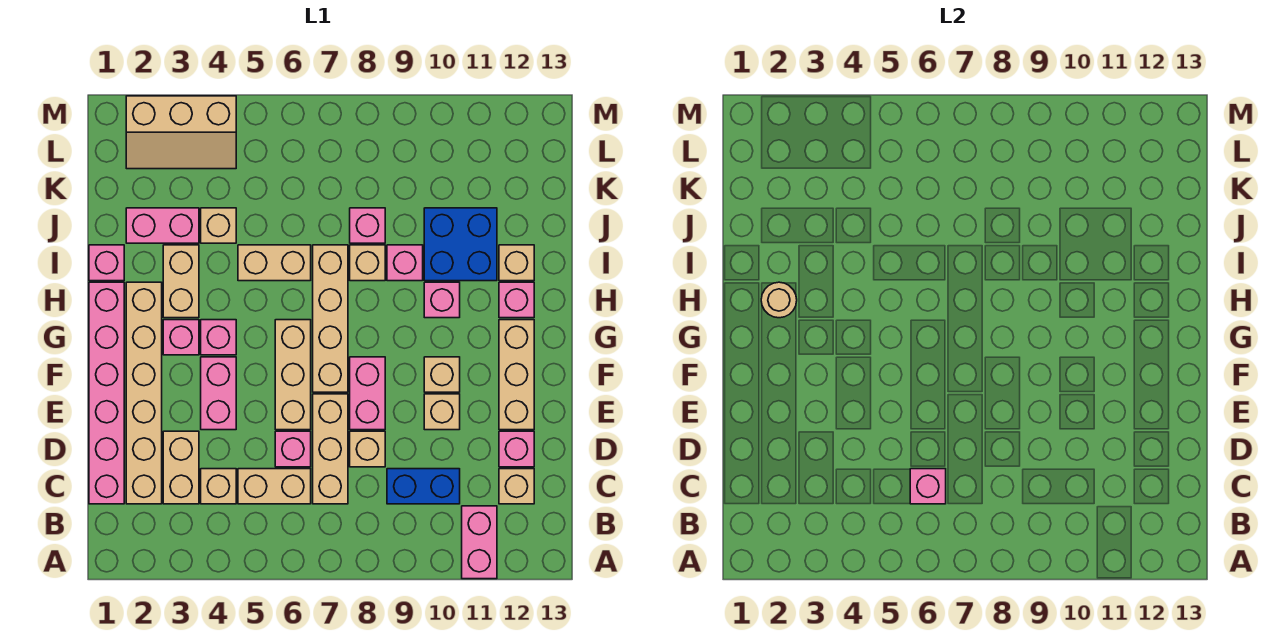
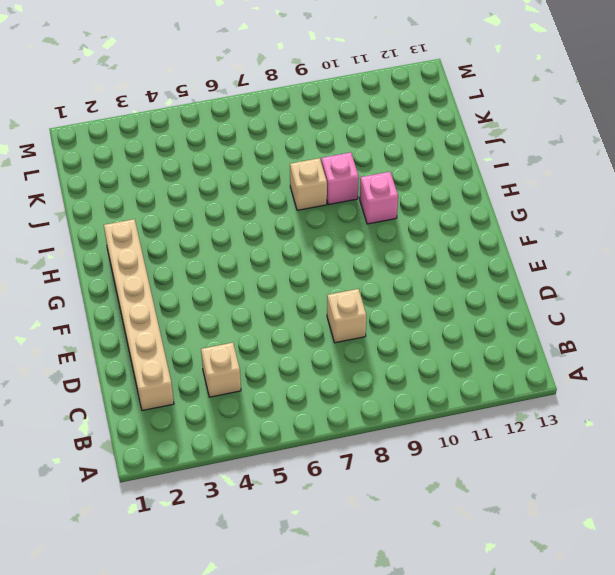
none -> pink 1x2 brick [462,506,497,579]
none -> pink 1x6 brick [89,282,124,504]
none -> tan 1x2 brick [163,431,199,504]
none -> tan 1x2 brick [238,469,311,504]

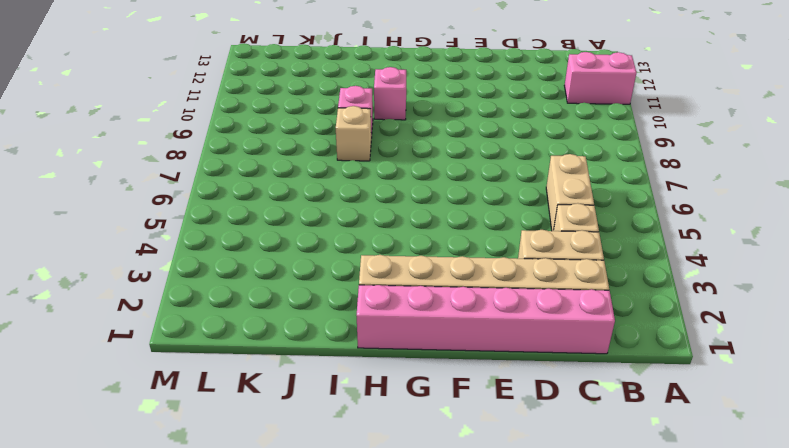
none -> tan 1x3 brick [313,394,348,504]
none -> blue 1x2 brick [387,469,460,504]
none -> tan 1x1 brick [499,469,534,504]
none -> pink 1x1 brick [275,431,311,467]

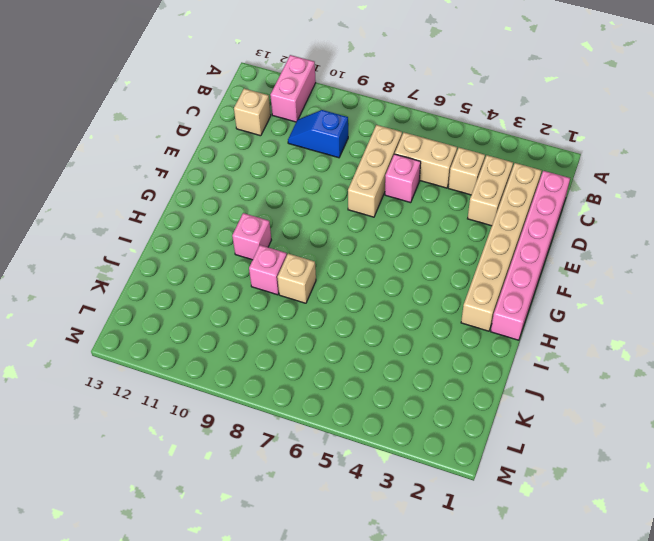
blue 1x2 slope [288,110,348,158] -> blue 1x2 brick [387,469,460,504]
none -> tan 1x1 brick [350,431,385,467]
none -> pink 1x1 brick [499,431,534,467]
none -> pink 1x2 brick [201,357,236,430]
none -> tan 1x3 brick [275,320,311,430]

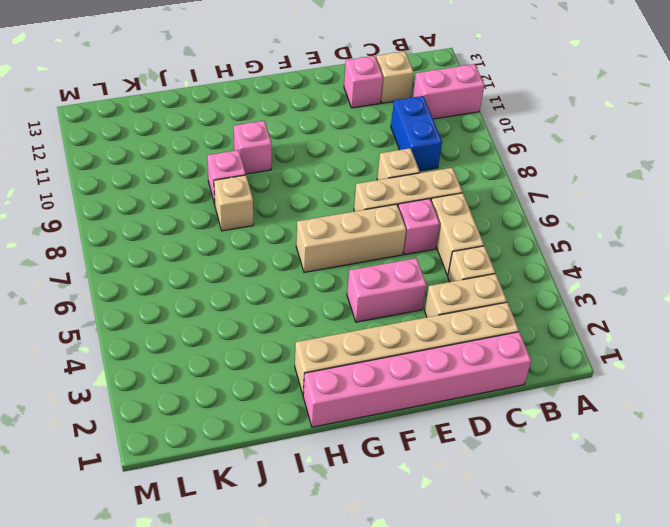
none -> pink 1x2 brick [350,357,385,430]
none -> tan 1x1 brick [424,394,460,430]
none -> tan 1x3 brick [499,320,534,430]
none -> tan 1x4 brick [313,245,348,392]

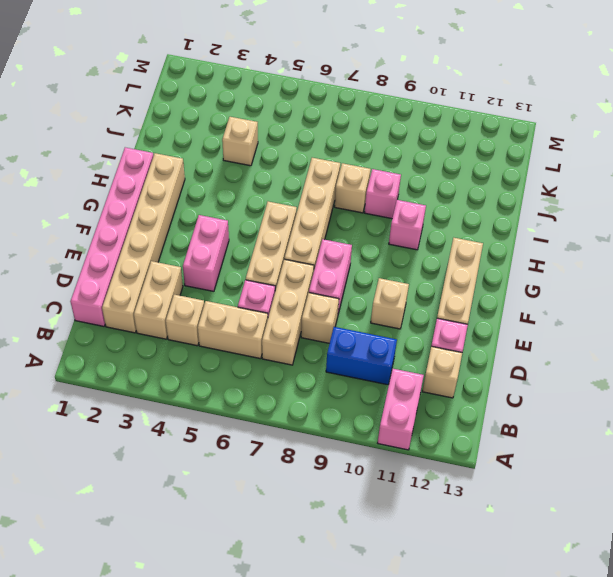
none -> tan 1x1 brick [424,357,460,392]
none -> pink 1x1 brick [163,320,199,355]
none -> pink 1x1 brick [201,320,236,355]
none -> tan 1x2 brick [163,245,199,318]

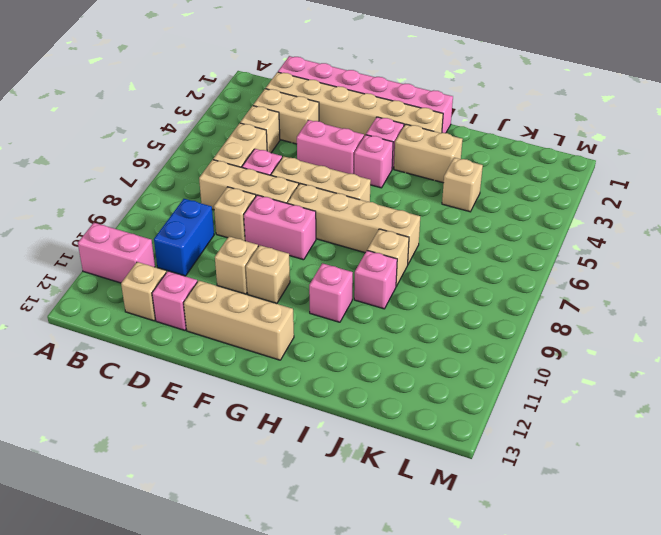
none -> pink 1x1 brick [499,282,534,318]
none -> pink 1x1 brick [89,245,124,281]
none -> tan 1x2 brick [238,245,311,281]
none -> blue 2x2 brick [424,208,497,281]

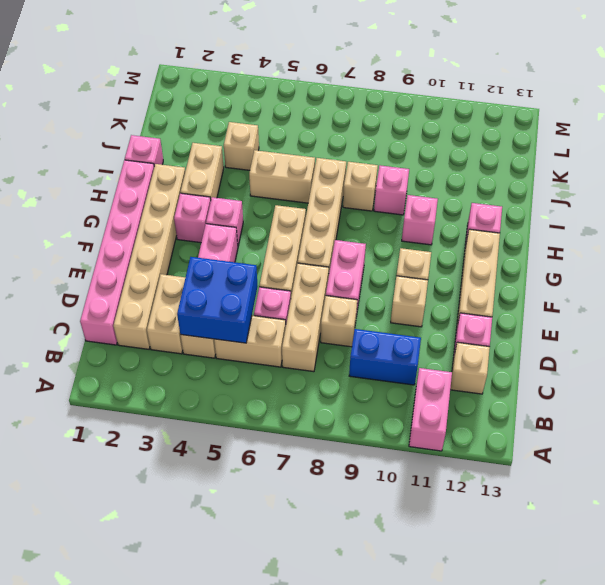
blue 2x2 brick [177,257,258,343] -> blue 2x2 brick moved to [424,208,497,281]
none -> tan 1x1 brick [499,245,534,281]
none -> pink 1x2 brick [126,208,199,243]
none -> pink 1x1 brick [350,208,385,243]
none -> tan 2x3 slope [126,96,236,169]

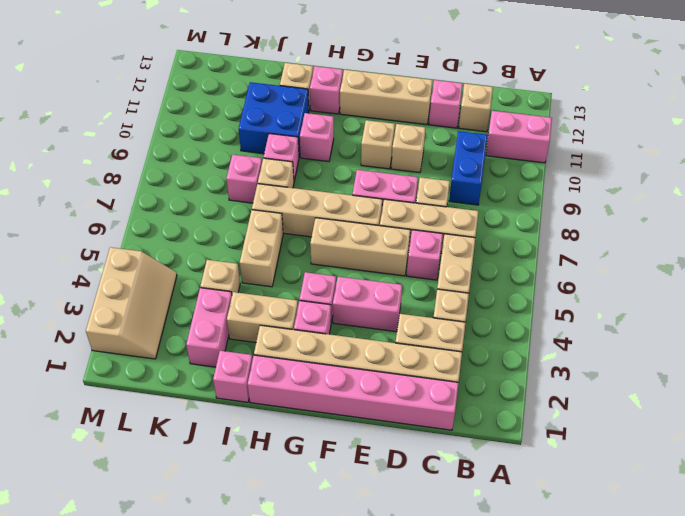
none -> pink 1x1 brick [910,469,946,504]
none -> tan 1x1 round brick [761,282,797,318]

